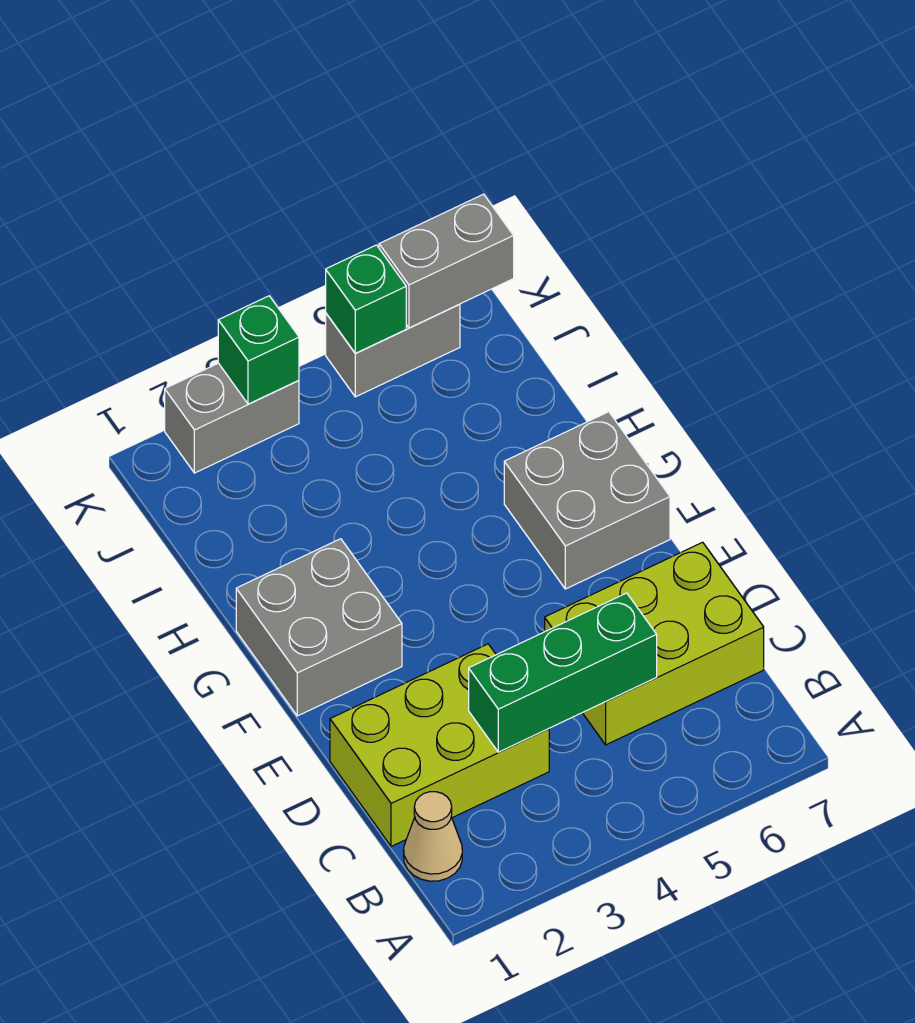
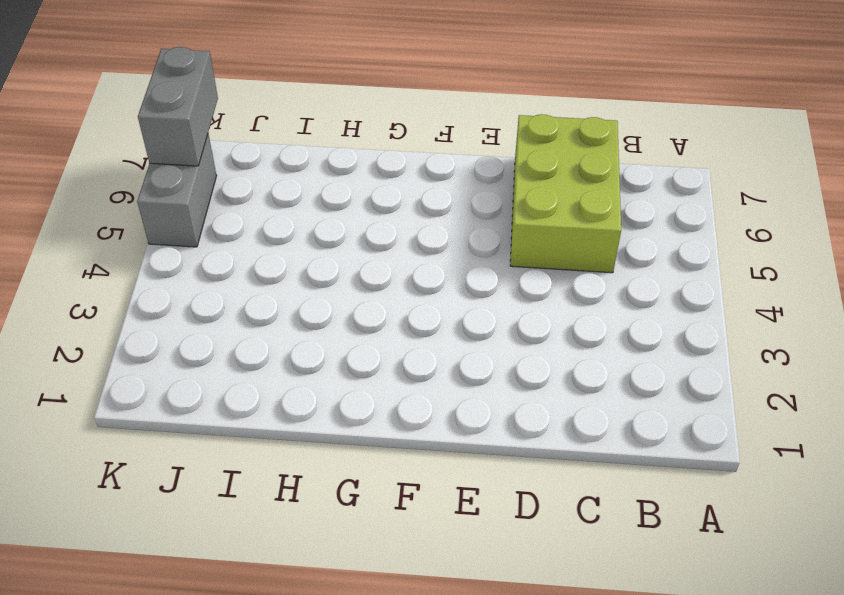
none -> tan 1x1 cone [404,792,462,881]
none -> lime 2x3 brick [330,644,549,847]

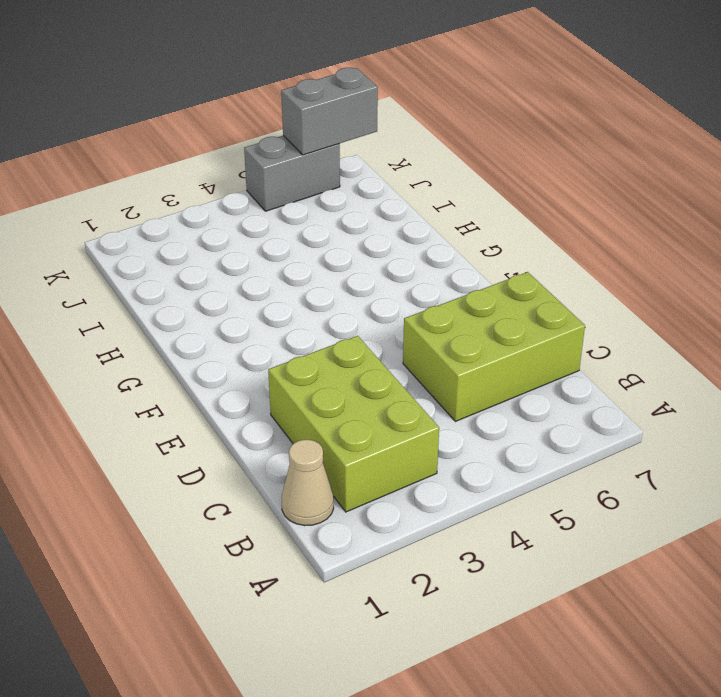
lime 2x3 brick [268,336,439,512] -> lime 2x3 brick turned to [330,644,549,847]
none -> grey 2x2 brick [236,539,402,716]
none -> grey 2x2 brick [504,412,670,589]

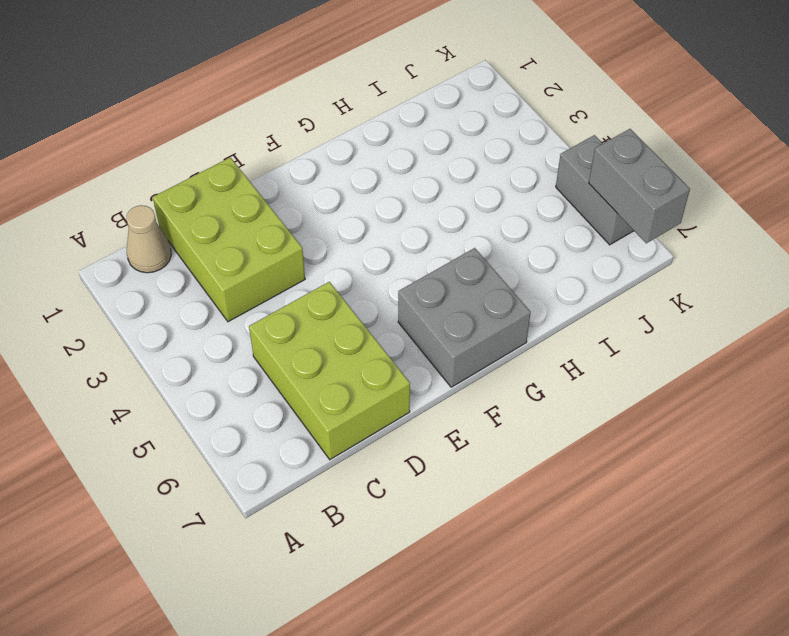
none -> grey 2x2 brick [236,539,402,716]
none -> grey 1x2 brick [165,363,299,473]

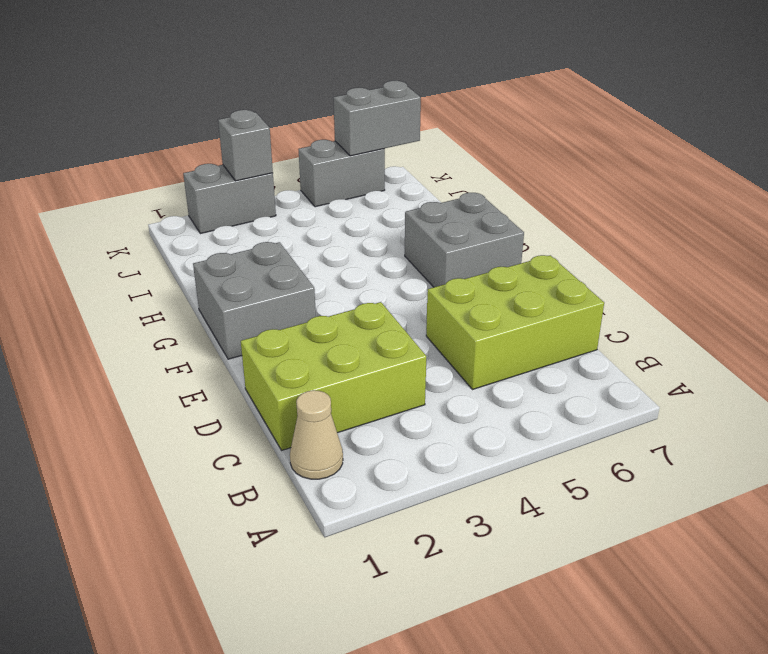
grey 1x1 brick [218,110,273,181] -> green 1x1 brick [218,296,299,404]
none -> green 1x3 brick [469,593,657,752]
none -> green 1x1 brick [326,245,406,353]

